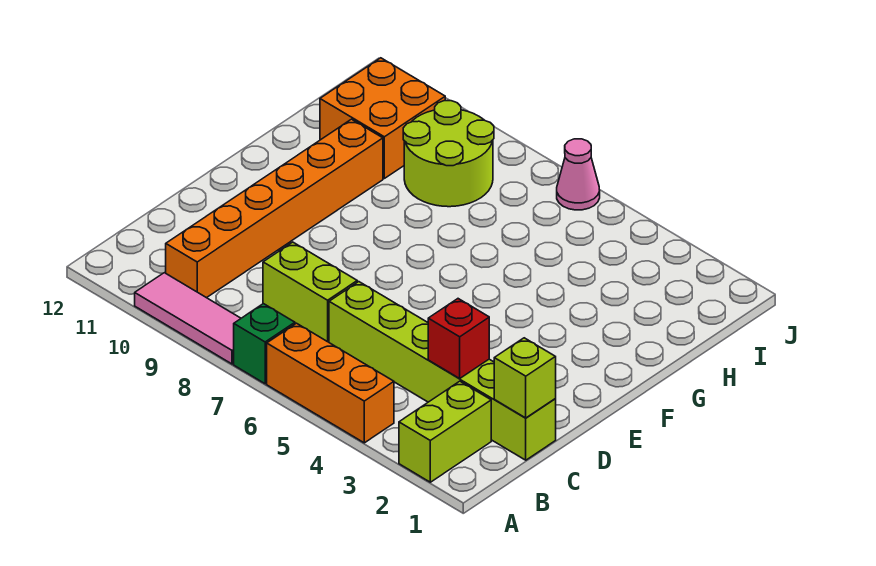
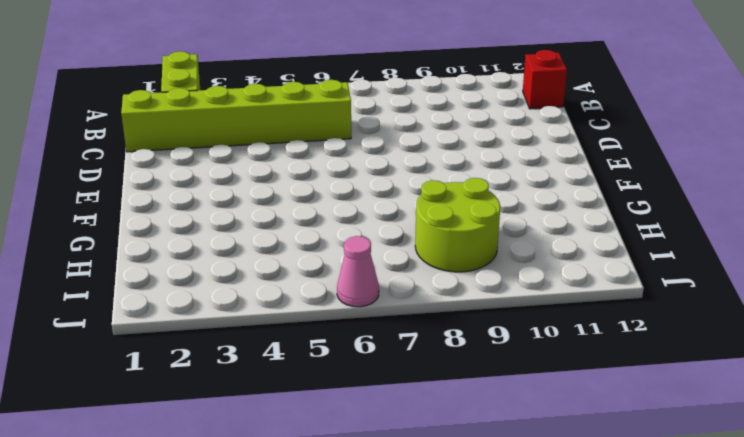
red 1x1 brick [523,50,567,109] -> red 1x1 brick moved to [428,299,489,378]
none -> orange 1x3 brick [267,323,394,443]
none -> green 1x1 brick [234,304,295,384]
none -> pink 1x3 tile [135,273,241,364]

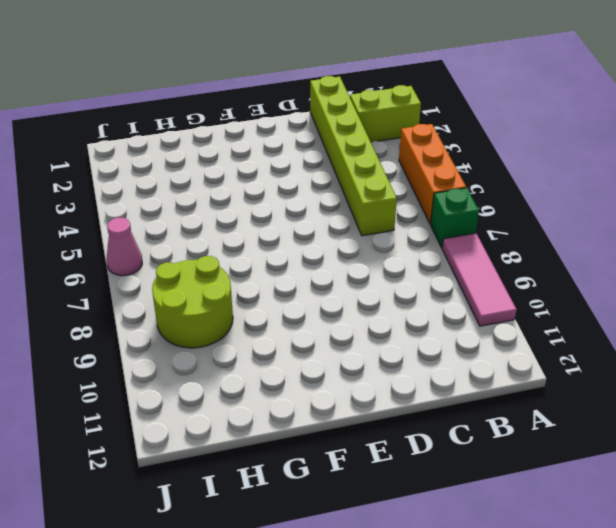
none -> orange 1x6 brick [166,119,383,298]
none -> lime 1x2 brick [263,242,357,342]
none -> orange 2x2 brick [320,58,445,178]

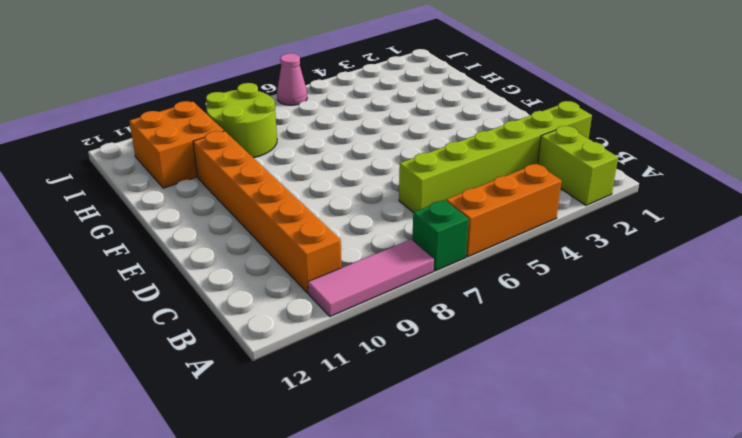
none -> lime 1x2 brick [263,242,357,342]
none -> lime 1x1 brick [494,338,556,418]
none -> red 1x1 brick [428,299,489,378]

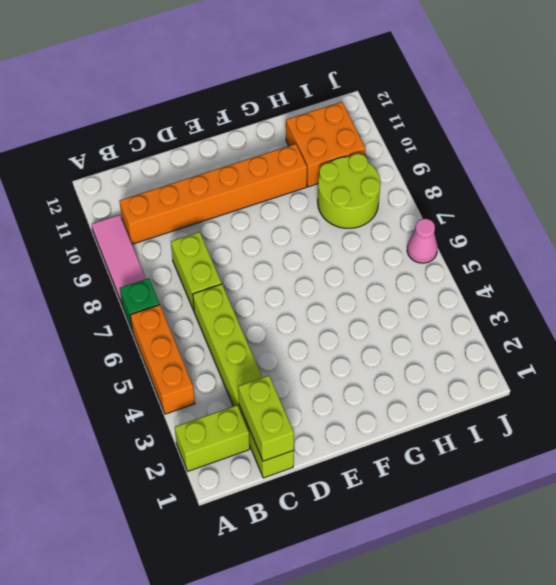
lime 1x2 brick [238,376,294,461] -> lime 1x1 brick [494,338,556,418]
none -> red 1x1 brick [428,299,489,378]

